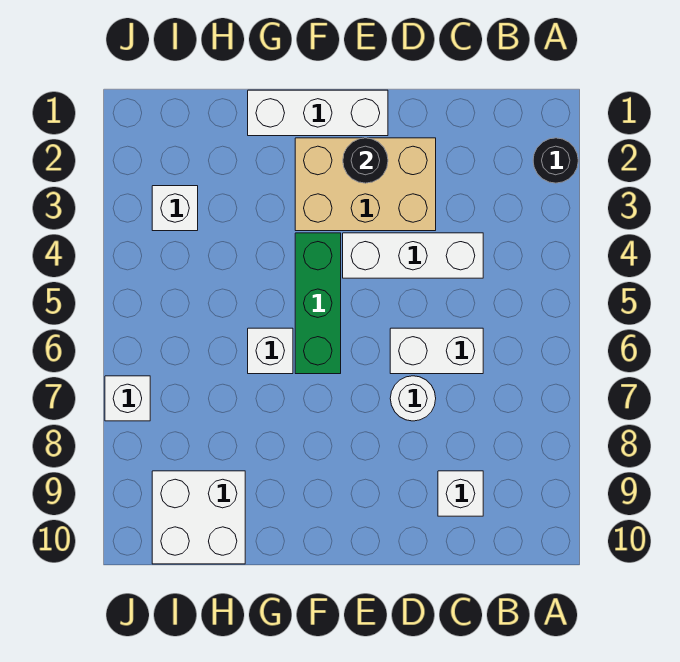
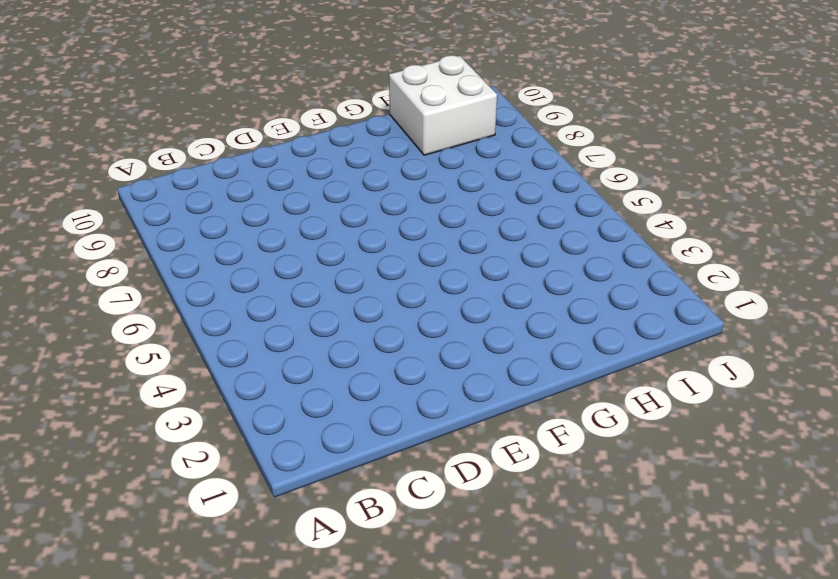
none -> black 1x1 round brick [533,138,578,183]
none -> white 1x3 brick [343,233,483,278]
none -> white 1x2 brick [390,328,483,374]

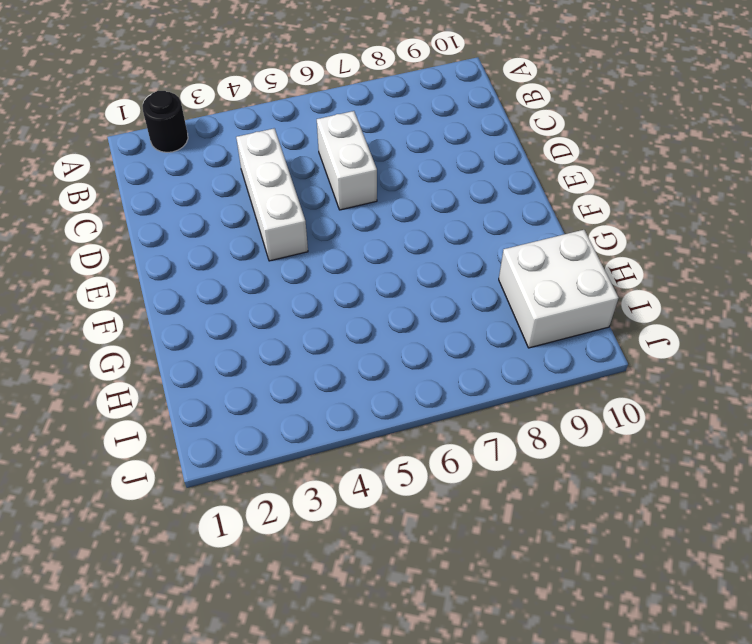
none -> white 1x1 brick [438,471,483,516]
none -> tan 2x3 brick [295,138,436,231]
none -> white 1x1 round brick [390,376,436,421]

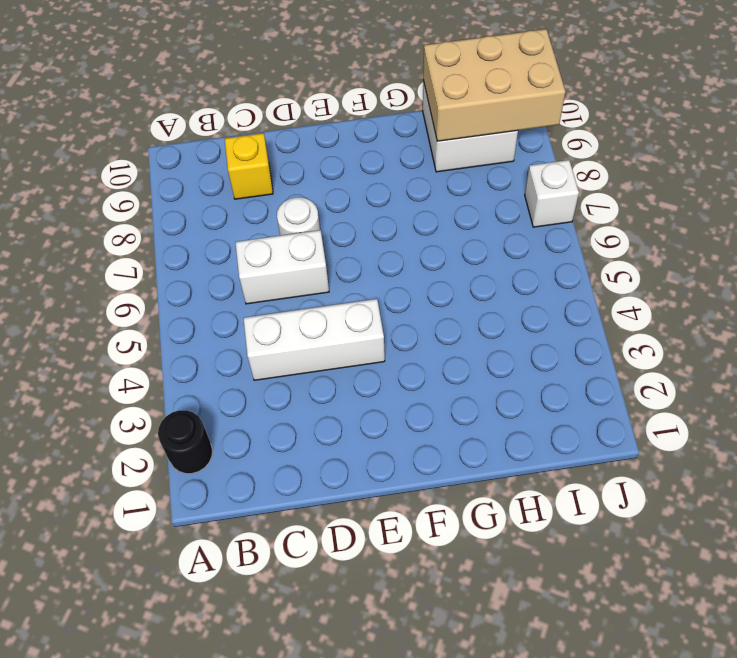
yellow 1x1 brick [225,133,273,199] -> white 1x1 brick [438,471,483,516]
tan 2x3 brick [423,29,566,141] -> tan 2x3 brick moved to [295,138,436,231]
none -> white 1x3 brick [248,90,388,136]
none -> green 1x3 brick [295,233,341,374]
none -> white 1x1 brick [248,328,293,374]

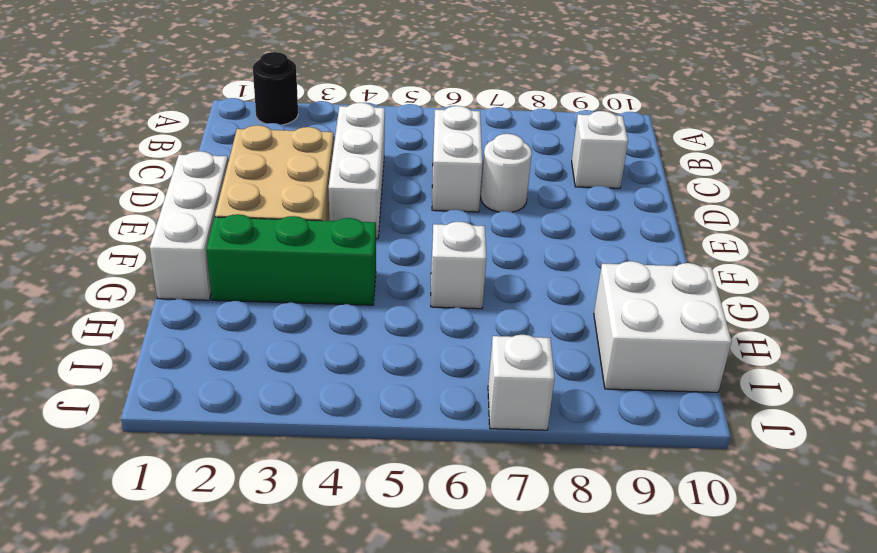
green 1x3 brick [206,214,376,305] -> green 1x3 brick moved to [295,233,341,374]
none -> white 1x1 brick [152,186,198,231]
none -> black 1x1 round brick [343,138,388,183]

